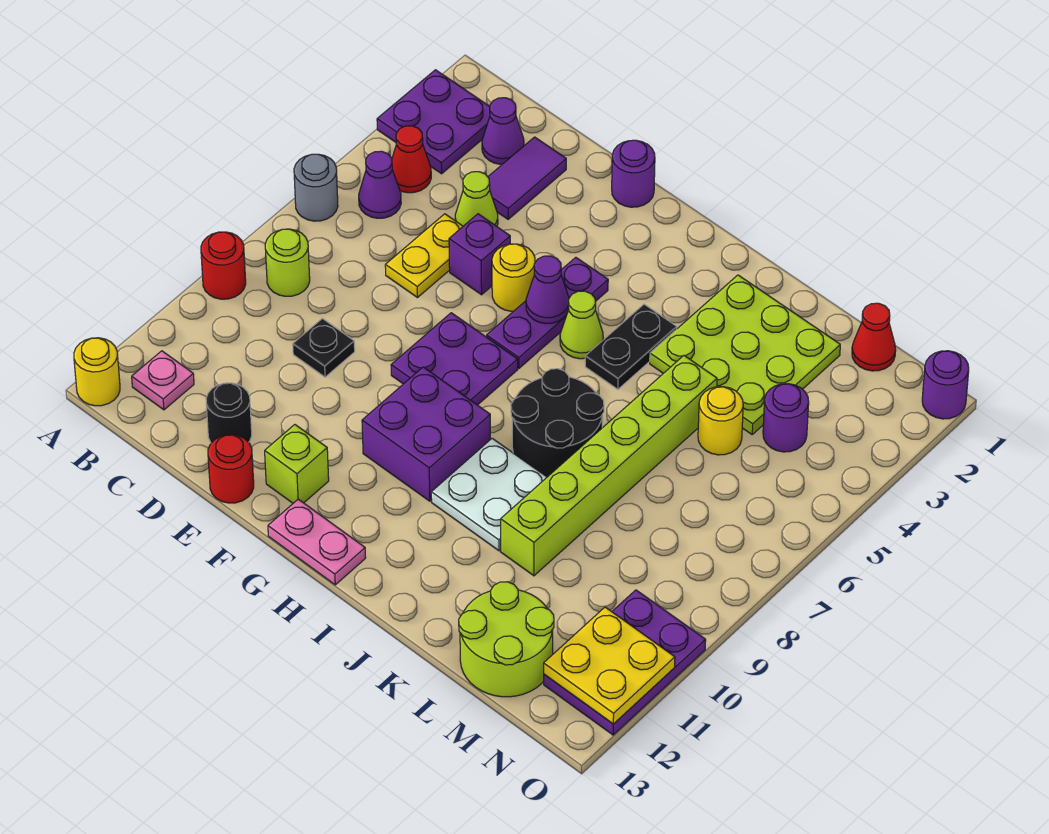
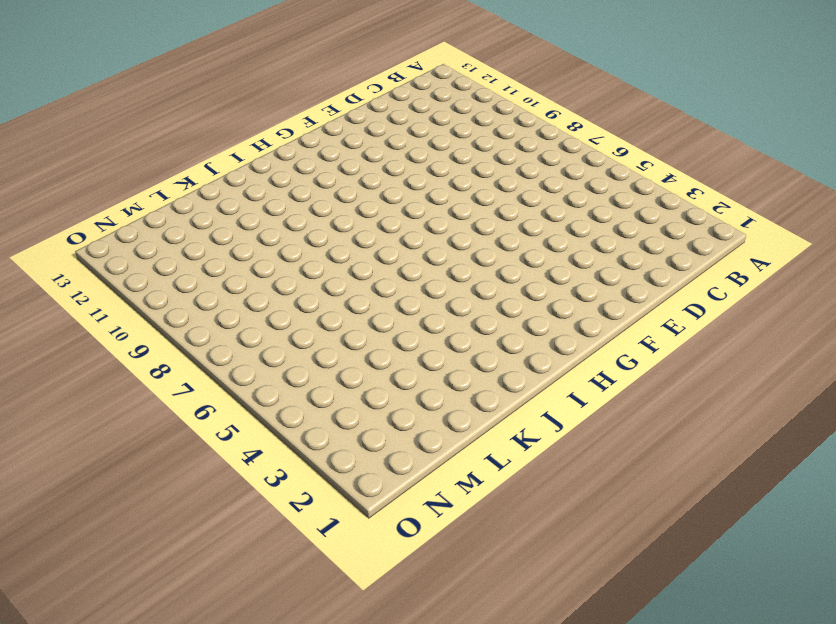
none -> purple 2x2 plate [377,70,490,174]
none -> grey 1x1 round brick [294,154,338,221]
none -> red 1x1 round brick [201,232,246,299]
none -> yellow 1x1 round brick [74,338,120,406]

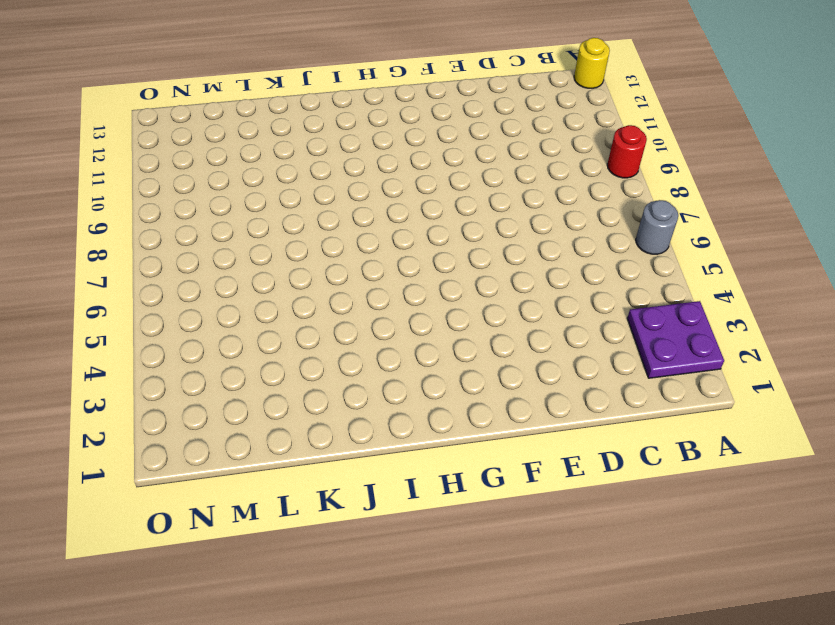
none -> red 1x1 cone [392,126,431,193]
none -> purple 1x1 cone [359,151,401,218]
none -> lime 1x1 round brick [265,229,310,296]
none -> pink 1x1 plate [132,351,194,410]

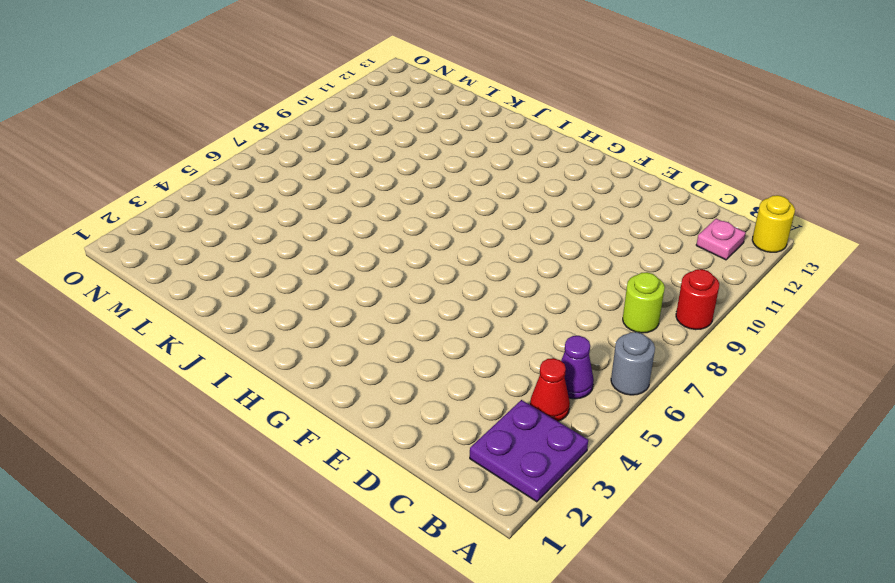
none -> purple 1x1 cone [482,98,524,164]
none -> purple 1x2 tile [488,137,566,219]
none -> lime 1x1 cone [455,172,498,226]
none -> yellow 1x2 plate [385,214,463,298]

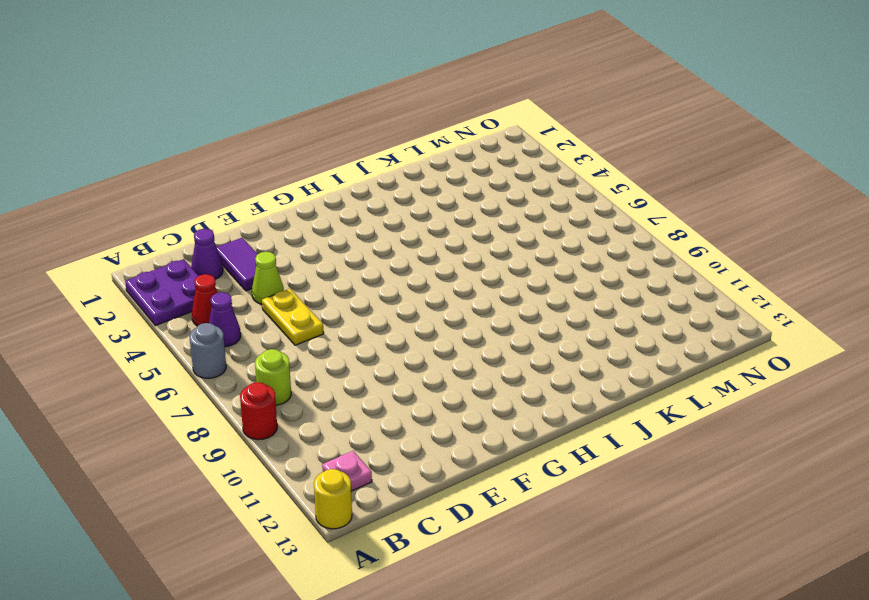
none -> black 1x1 plate [293,318,355,377]
none -> black 1x1 round brick [206,383,252,443]
none -> purple 1x1 brick [449,214,510,295]
none -> red 1x1 round brick [208,435,254,503]

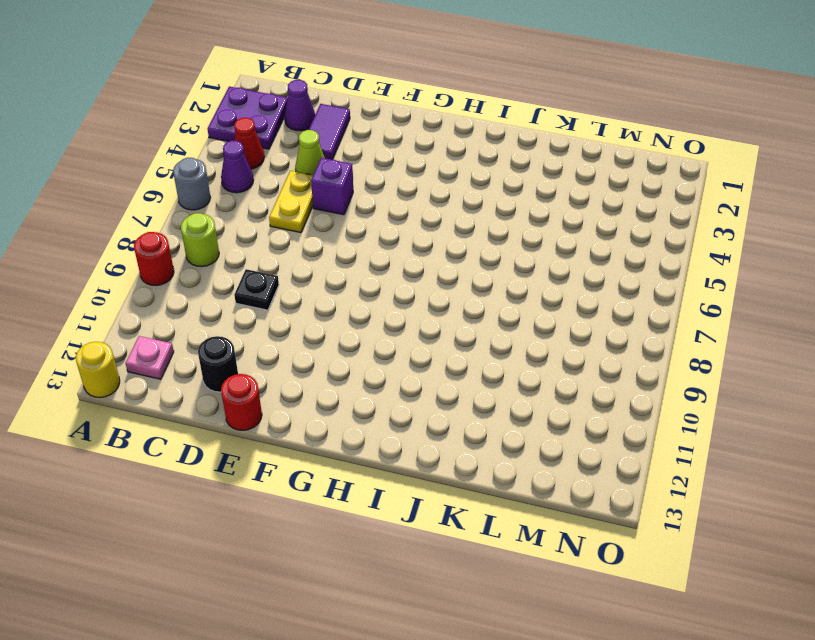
none -> purple 1x1 round brick [612,140,655,207]
none -> yellow 1x1 round brick [492,244,535,311]
none -> purple 2x2 plate [391,313,518,405]
none -> lime 1x1 brick [265,425,329,503]

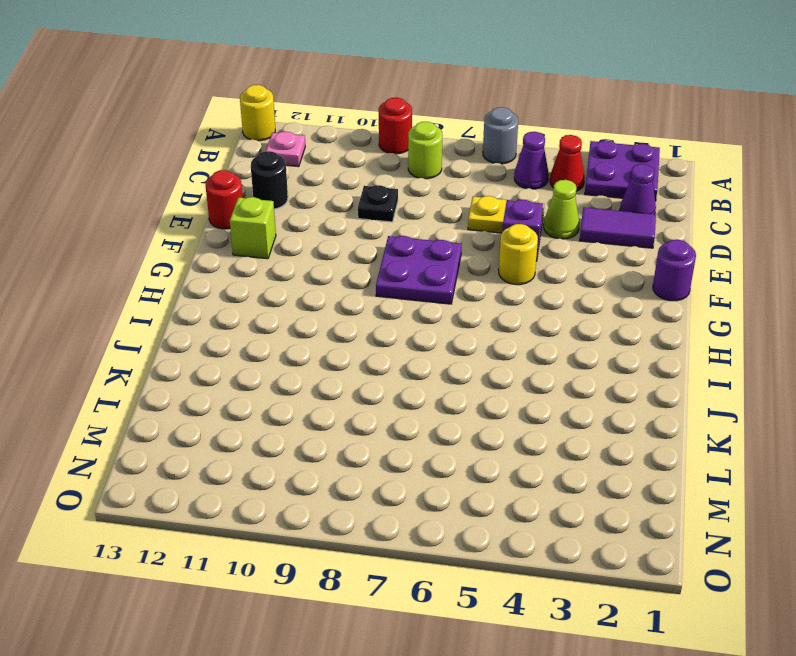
none -> purple 1x3 plate [487,257,608,368]
none -> purple 2x2 brick [362,367,490,501]
none -> pink 1x2 plate [268,499,366,585]
none -> lime 1x1 cone [560,291,603,359]

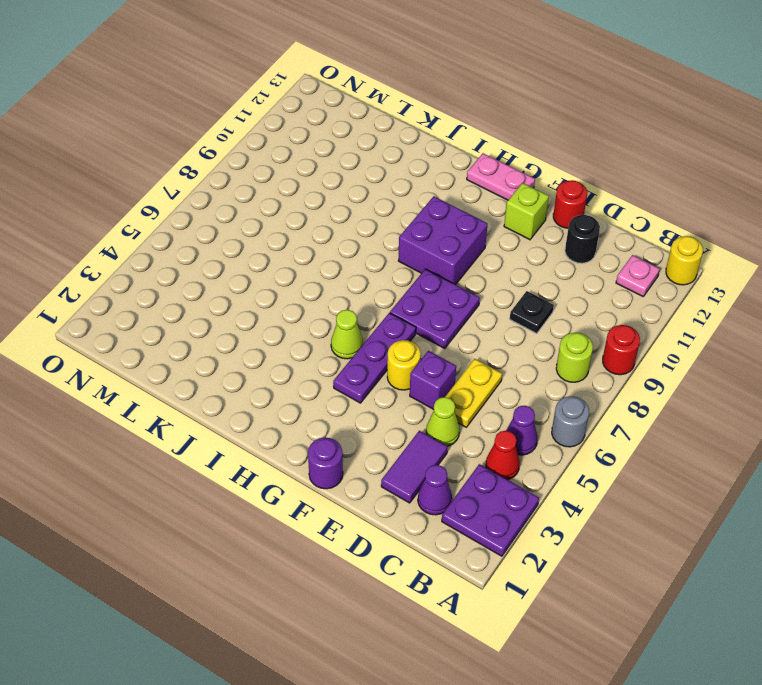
none -> black 1x2 plate [585,304,677,389]
none -> black 2x2 round brick [511,369,604,477]
none -> white 2x2 plate [431,438,547,551]
none -> lime 3x3 plate [650,275,840,434]

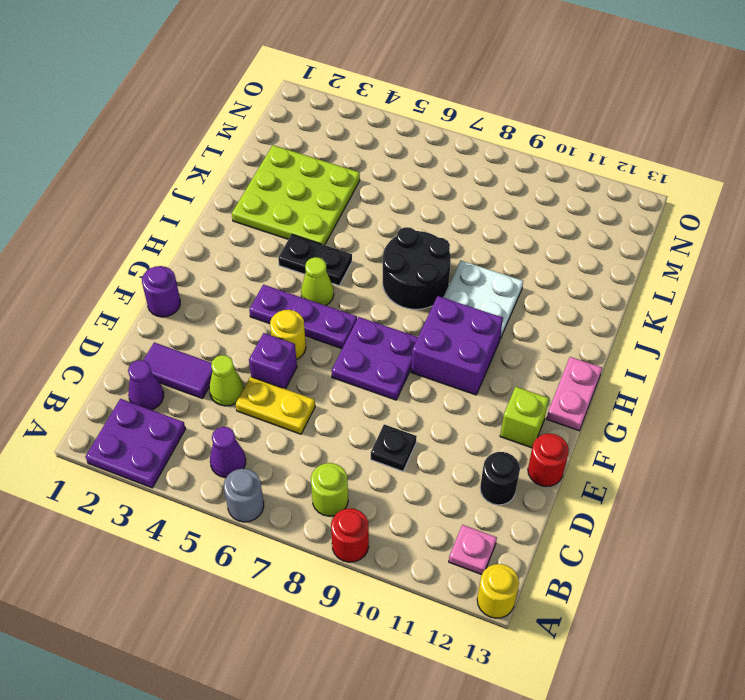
none -> red 1x1 cone [392,126,431,193]
none -> lime 1x6 brick [501,356,717,576]
none -> yellow 1x1 round brick [698,387,743,455]
none -> lime 2x2 round brick [459,582,554,697]

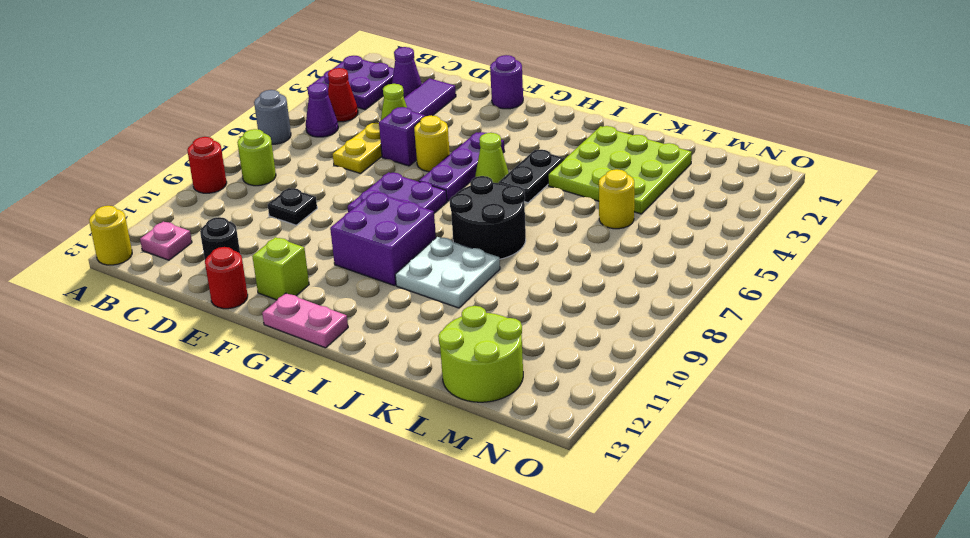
none -> lime 1x6 brick [501,356,717,576]
none -> red 1x1 cone [852,303,896,371]
none -> purple 1x1 round brick [763,384,809,452]
none -> purple 2x3 plate [544,590,706,735]

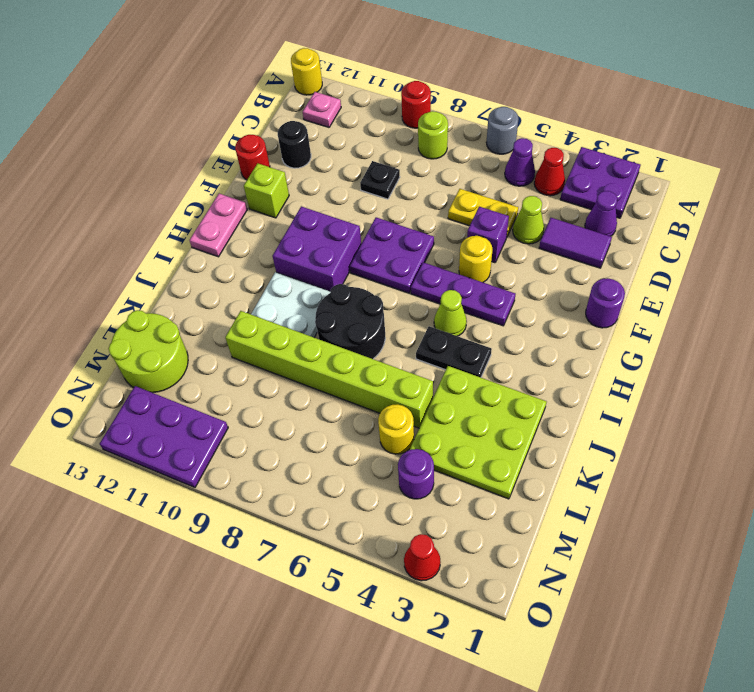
red 1x1 cone [404,534,440,581] -> red 1x1 cone moved to [852,303,896,371]
none -> purple 1x1 round brick [922,351,969,419]
none -> purple 1x1 cone [526,256,569,324]
none -> yellow 2x2 plate [544,607,675,724]

